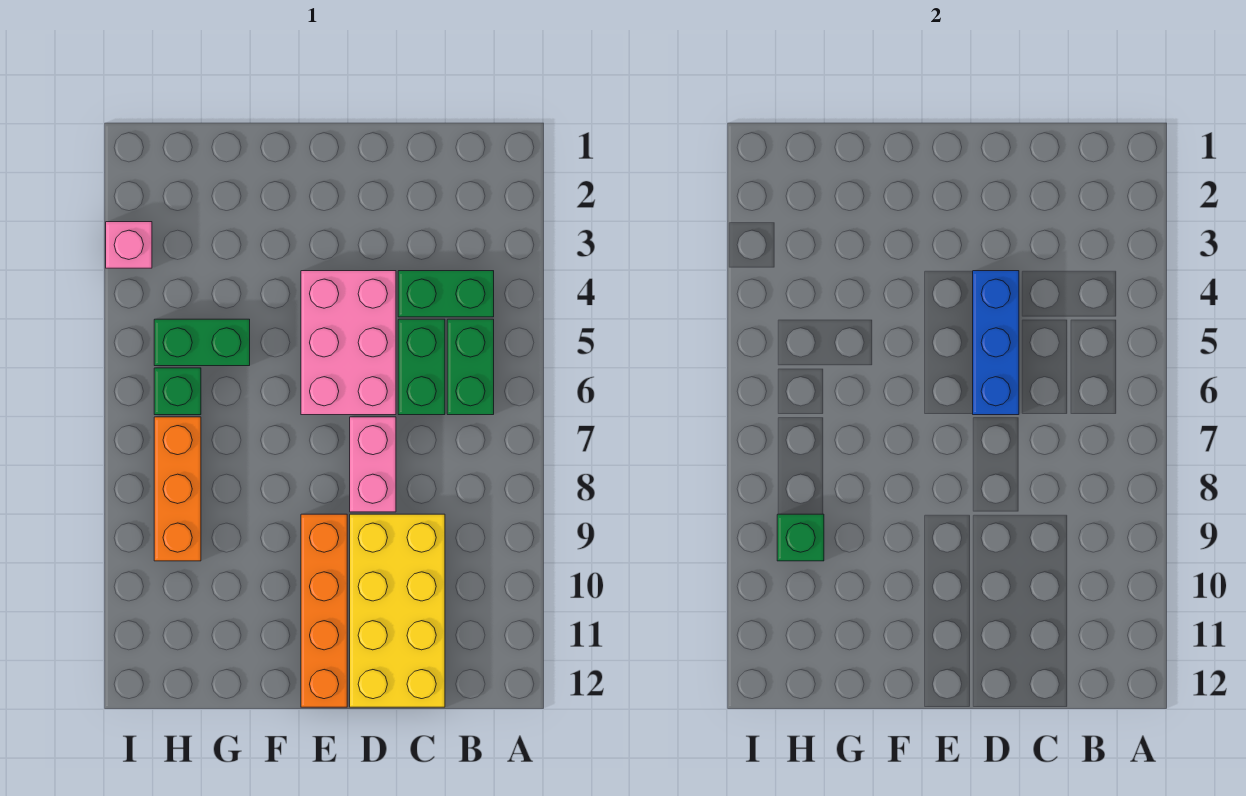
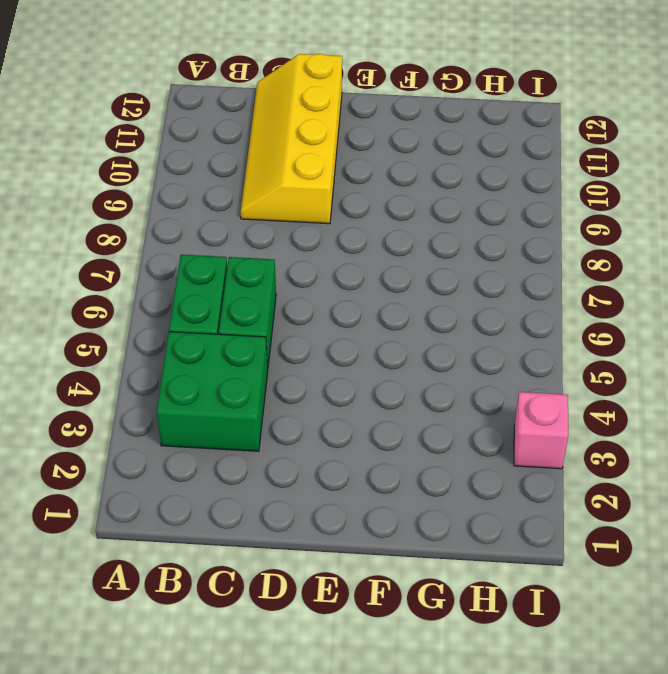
green 2x2 brick [157,332,268,451] -> green 1x2 brick [398,271,494,317]
yellow 2x4 slope [240,54,342,224] -> yellow 2x4 brick [350,514,445,707]
none -> pink 2x3 brick [301,271,396,415]
none -> pink 1x2 brick [350,417,396,512]
none -> orange 1x4 brick [301,514,347,707]

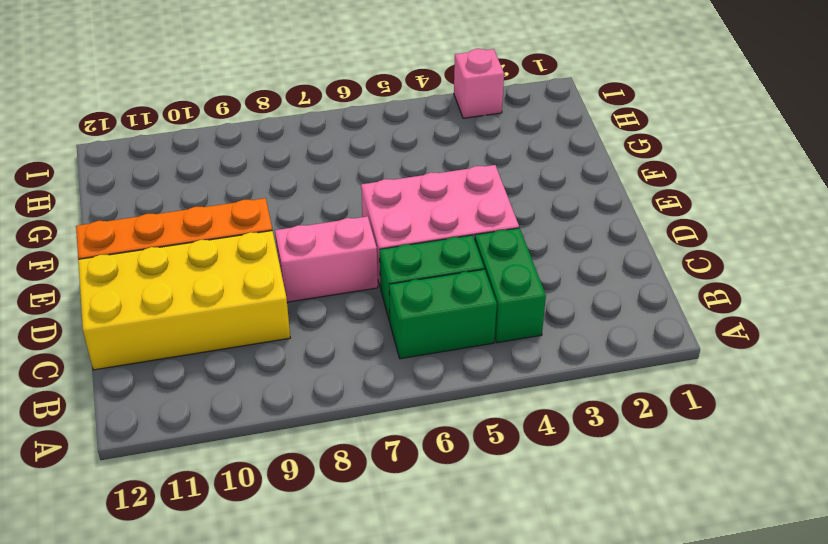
none -> green 1x2 brick [154,319,250,366]
none -> green 1x1 brick [154,368,201,415]
none -> orange 1x3 brick [154,417,201,561]

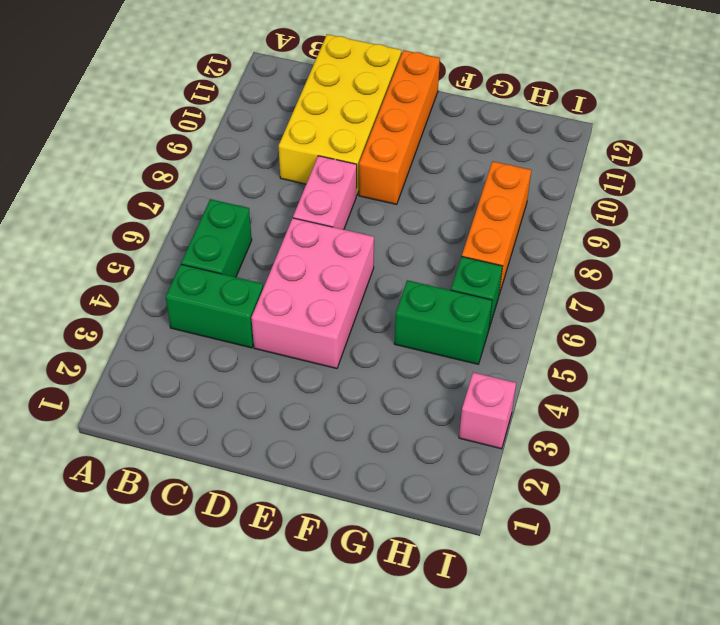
none -> green 1x2 brick [398,319,445,415]
none -> blue 1x3 brick [973,271,1019,415]
none -> green 1x1 brick [777,514,824,561]

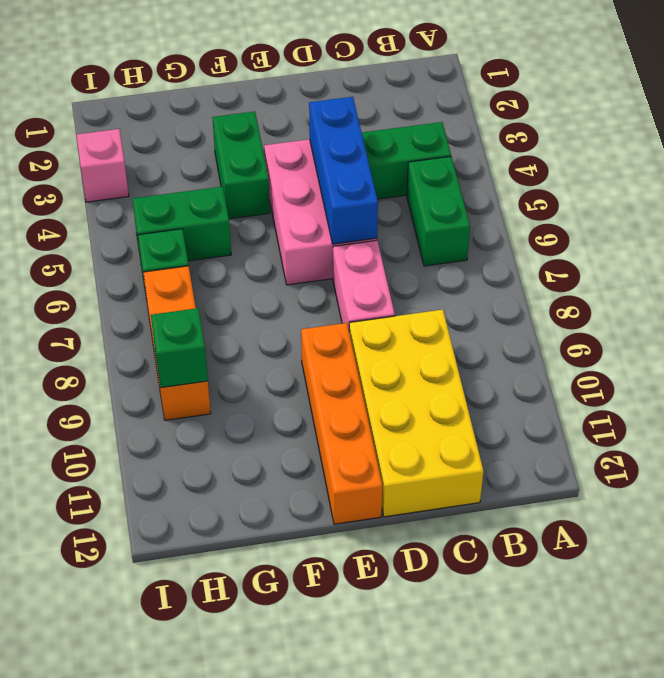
green 1x2 brick [212,112,270,219] -> green 1x2 brick moved to [398,319,445,415]

